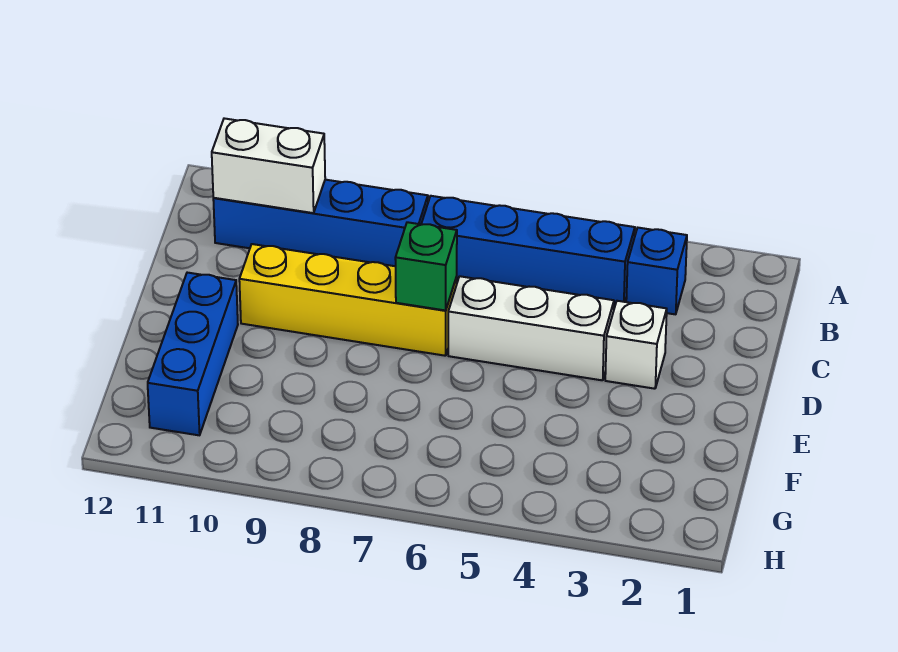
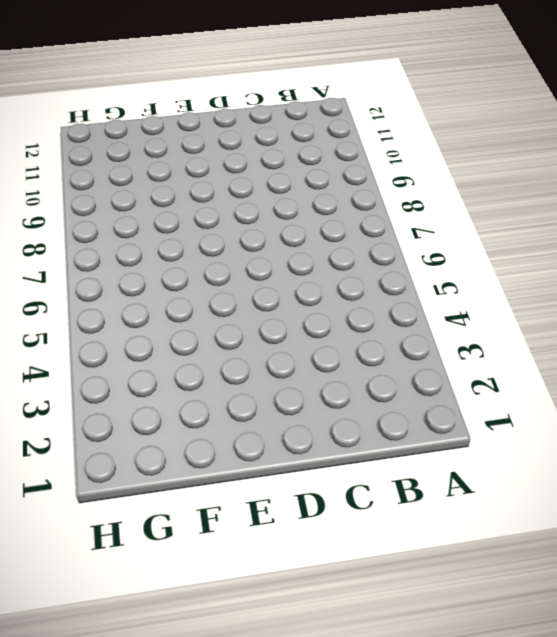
none -> blue 1x1 brick [626,228,687,314]
none -> blue 1x4 brick [421,196,635,305]

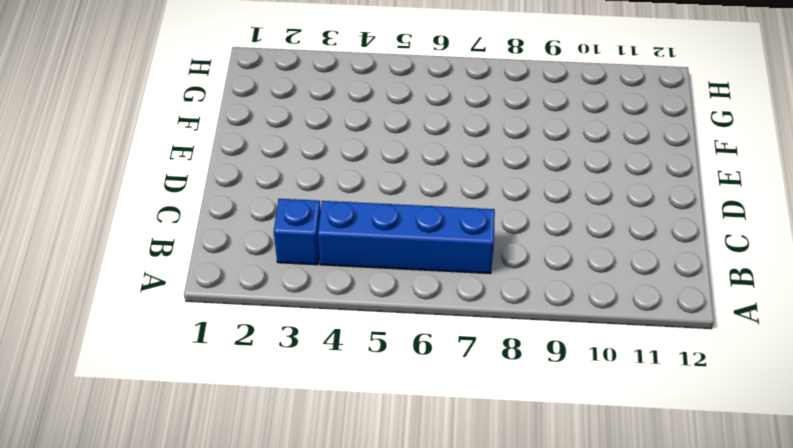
none -> blue 1x4 brick [213,180,428,266]
none -> white 1x1 brick [605,301,667,389]

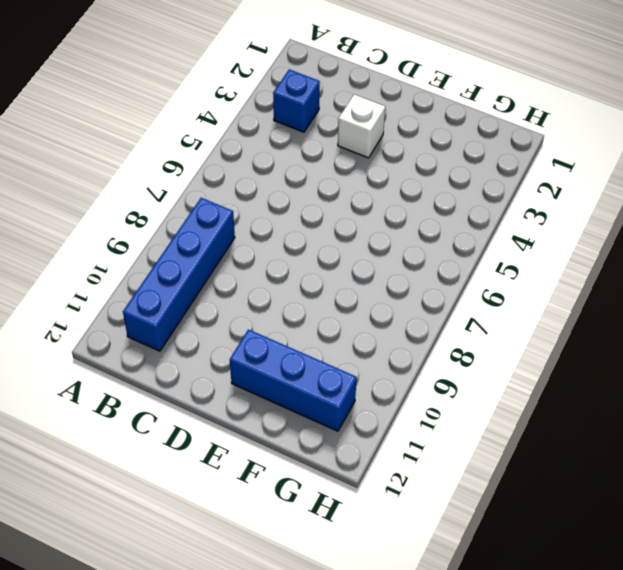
none -> blue 1x4 brick [421,196,635,305]
none -> white 1x3 brick [448,276,614,380]

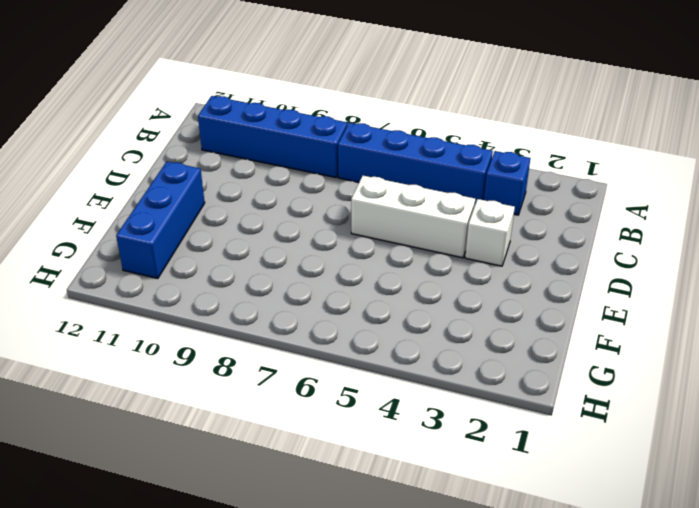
none -> yellow 1x4 brick [239,244,457,356]
none -> white 1x2 brick [212,118,325,213]

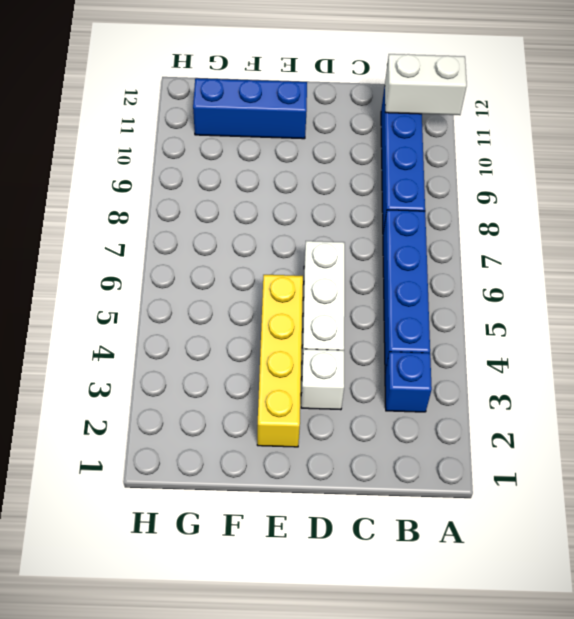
white 1x2 brick [385,54,467,115] -> white 1x2 brick turned to [212,118,325,213]
yellow 1x4 brick [257,275,303,447] -> yellow 1x4 brick moved to [239,244,457,356]
none -> green 1x1 brick [395,222,457,310]

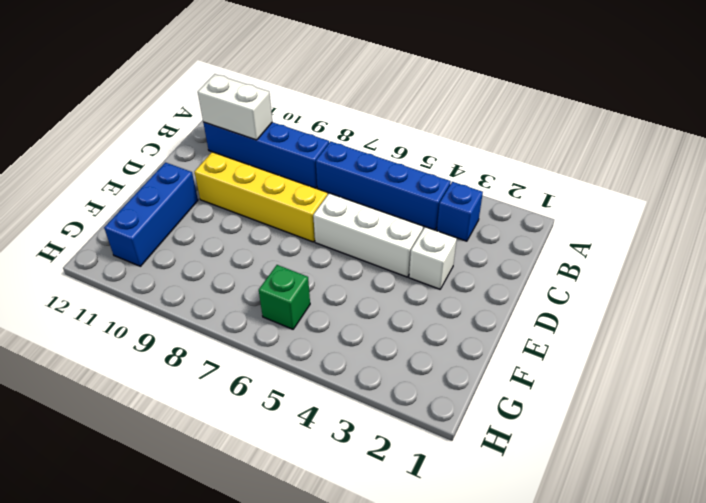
green 1x1 brick [259,265,310,329] -> green 1x1 brick moved to [395,222,457,310]

